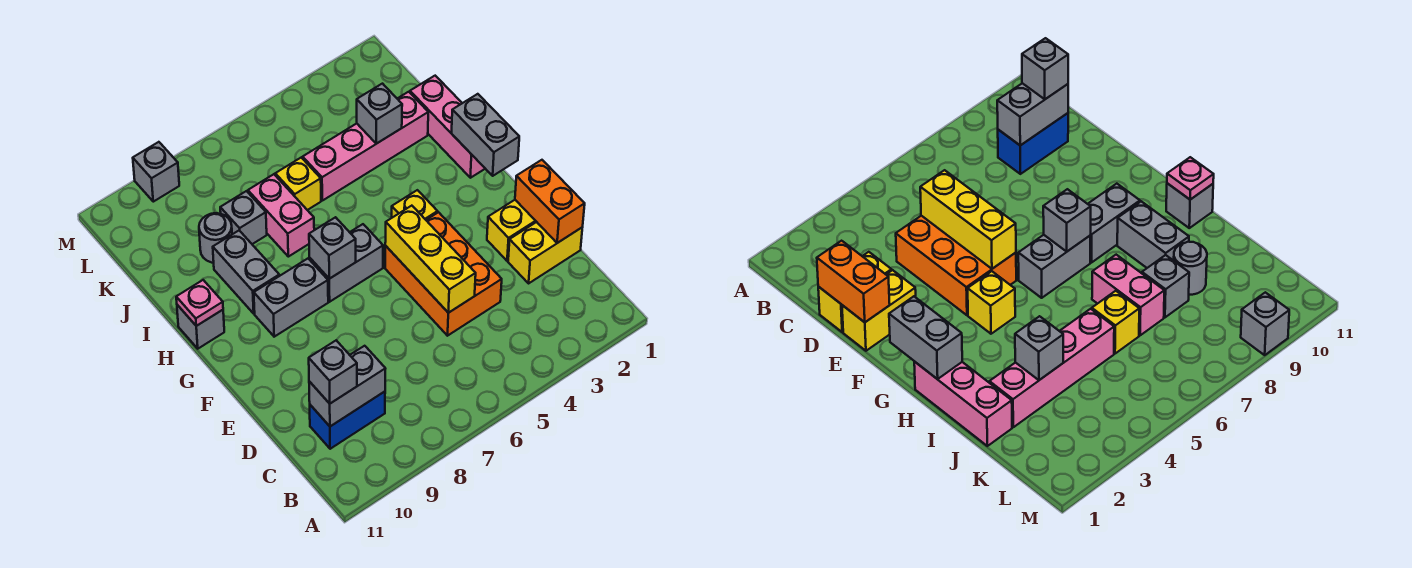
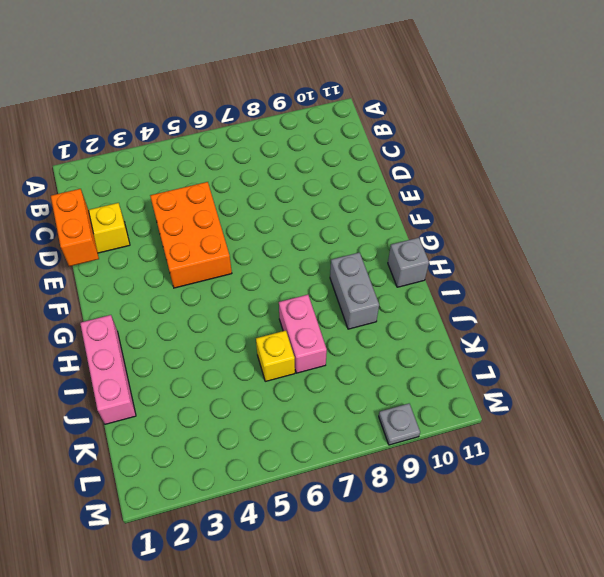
grey 1x1 plate [379,404,420,445] -> grey 1x1 brick [133,142,179,202]
none -> blue 1x2 brick [310,392,385,449]
none -> yellow 1x2 brick [487,200,536,261]
none -> yellow 1x1 brick [392,190,438,220]

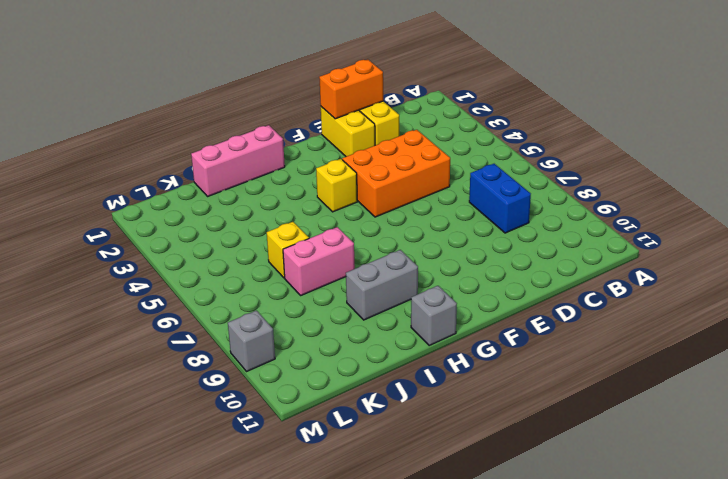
blue 1x2 brick [469,164,531,233] -> blue 1x2 brick moved to [310,392,385,449]
none -> grey 1x2 brick [309,224,383,302]
none -> grey 1x2 brick [254,259,328,337]
none -> pink 1x4 brick [303,92,428,201]

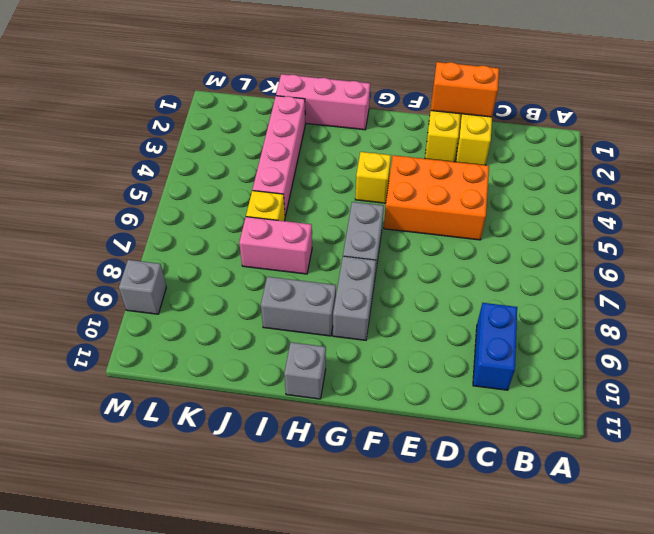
none -> grey 1x1 brick [220,191,267,244]
none -> grey 1x1 round brick [199,213,232,263]
none -> grey 1x2 brick [309,346,386,426]

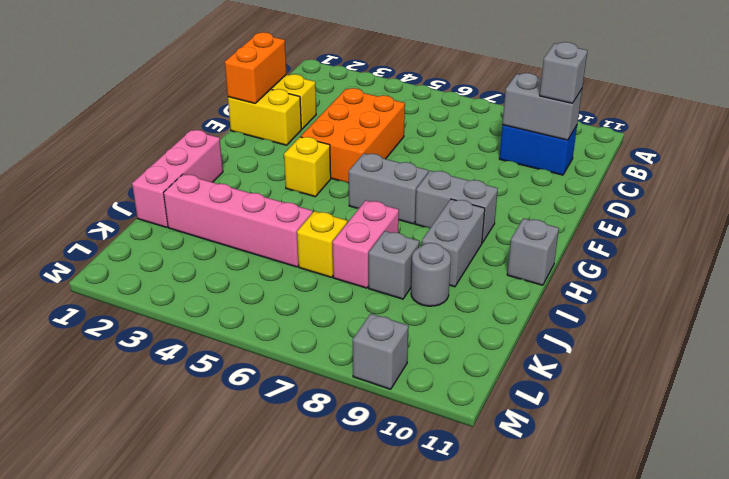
none -> yellow 1x3 brick [385,206,476,313]
none -> grey 1x2 brick [452,94,519,176]
none -> grey 1x1 brick [309,217,356,279]

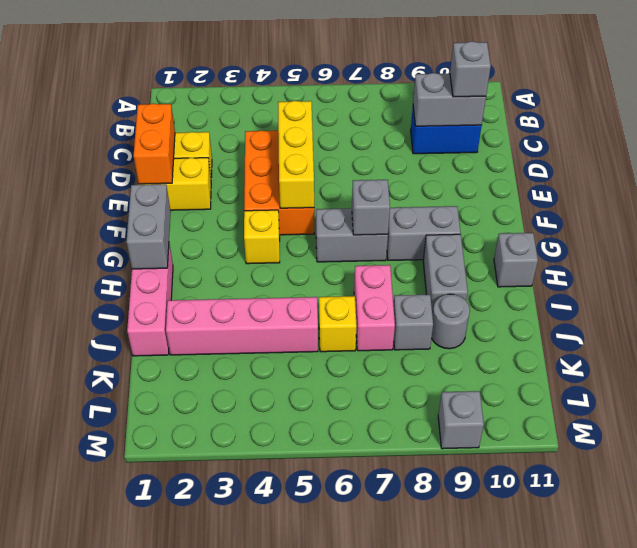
none -> pink 1x1 plate [176,280,223,326]
none -> grey 1x1 brick [357,84,402,144]

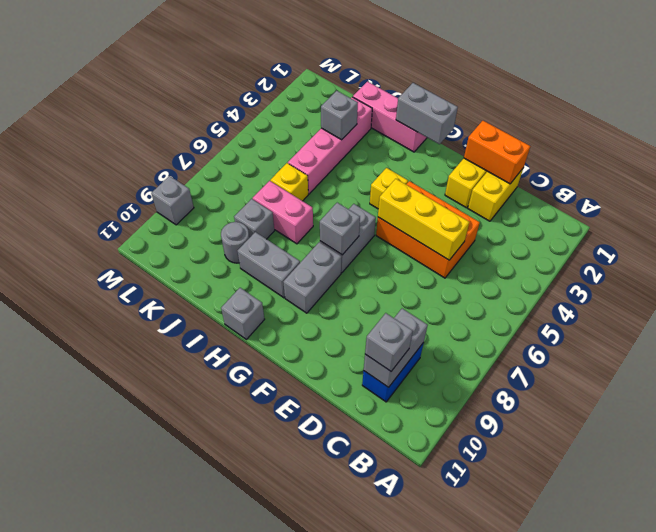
none -> pink 1x1 plate [176,280,223,326]

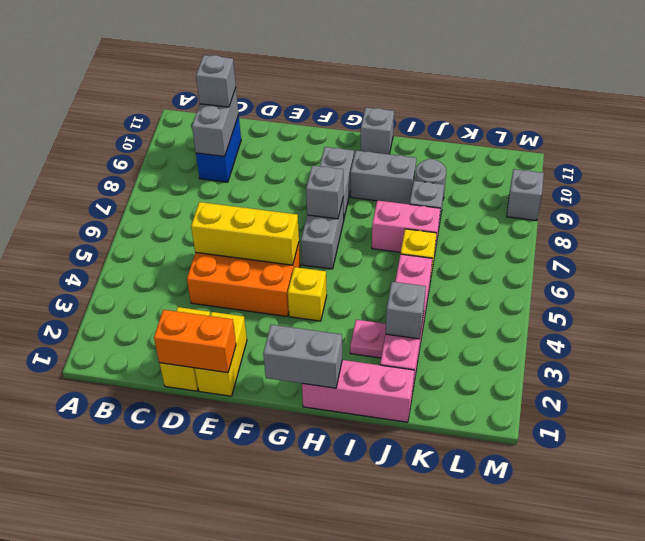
pink 1x1 plate [350,320,386,358] -> pink 1x1 plate moved to [176,280,223,326]

